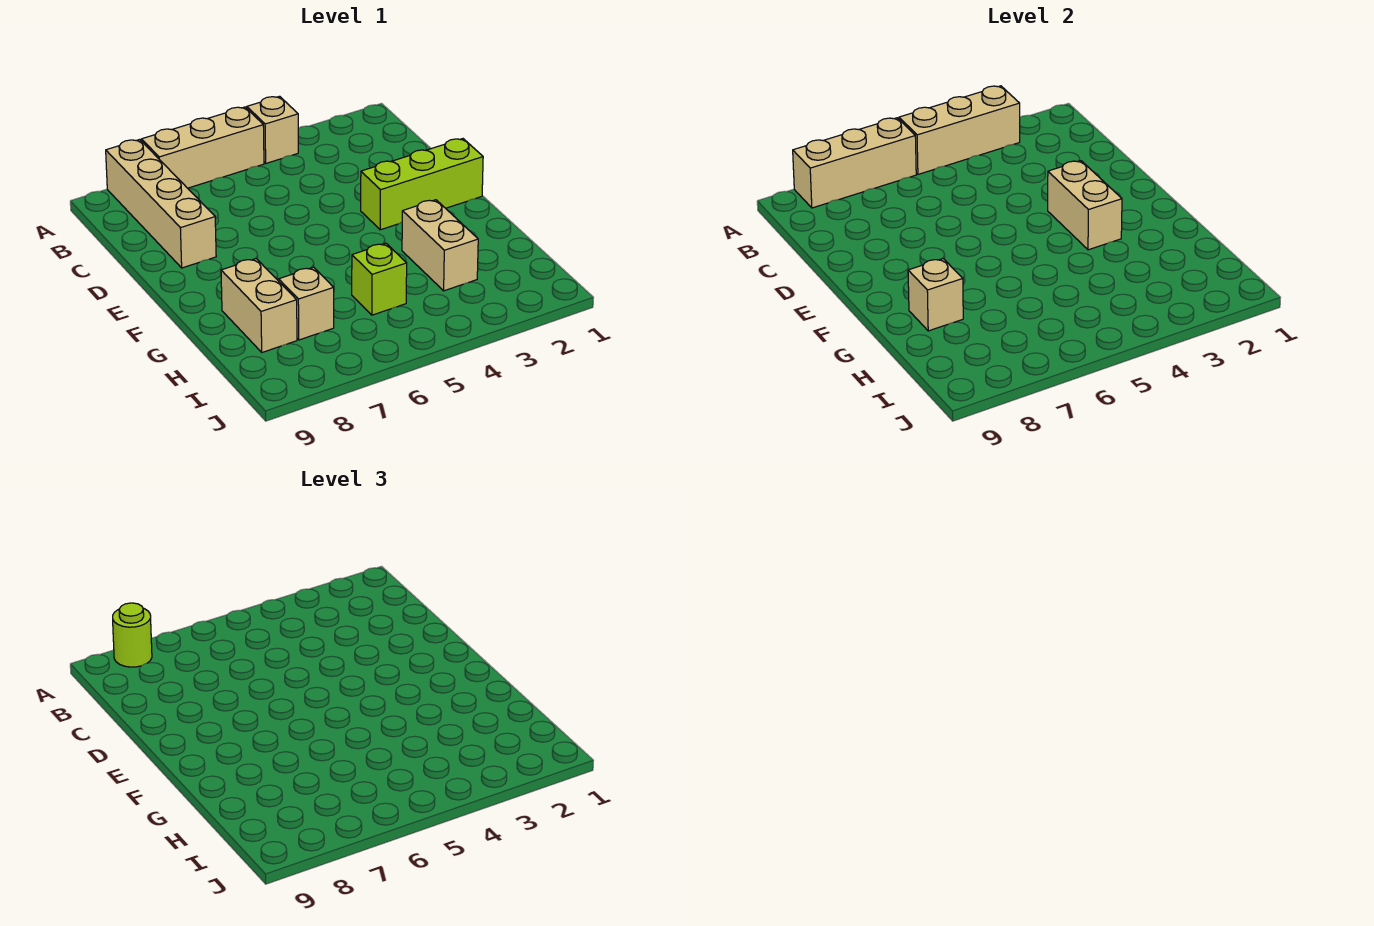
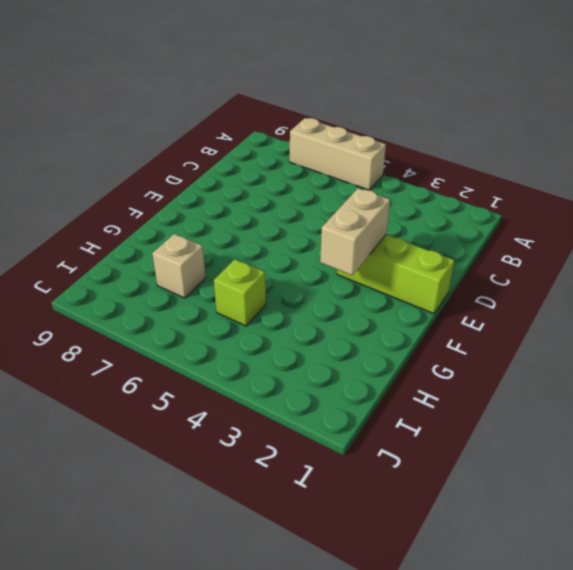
none -> tan 1x1 brick [247,96,298,163]
none -> tan 1x4 brick [106,140,216,268]
none -> tan 1x2 brick [402,200,478,291]

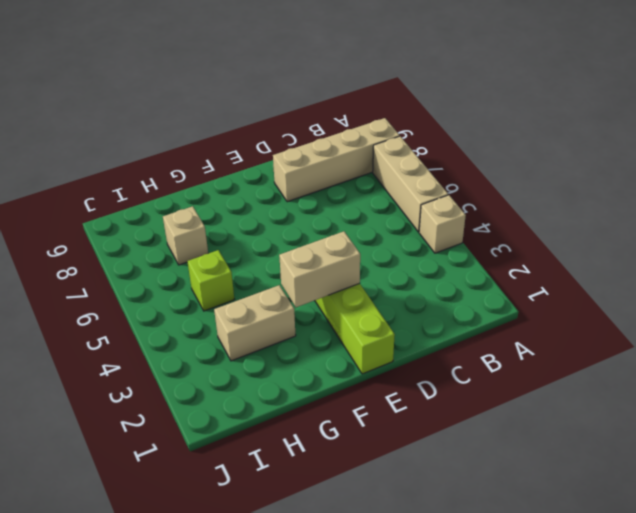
none -> tan 1x2 brick [221,259,297,352]
none -> tan 1x3 brick [899,86,1020,174]
none -> tan 1x3 brick [793,118,916,208]

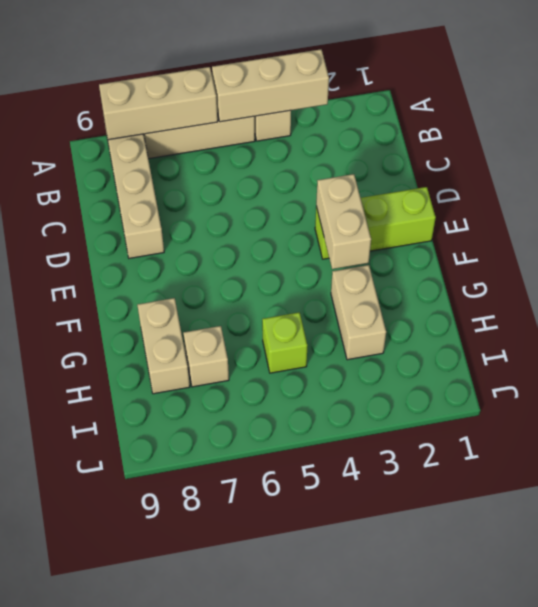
none -> tan 1x1 brick [908,259,963,331]
none -> lime 1x1 round brick [113,603,152,667]

